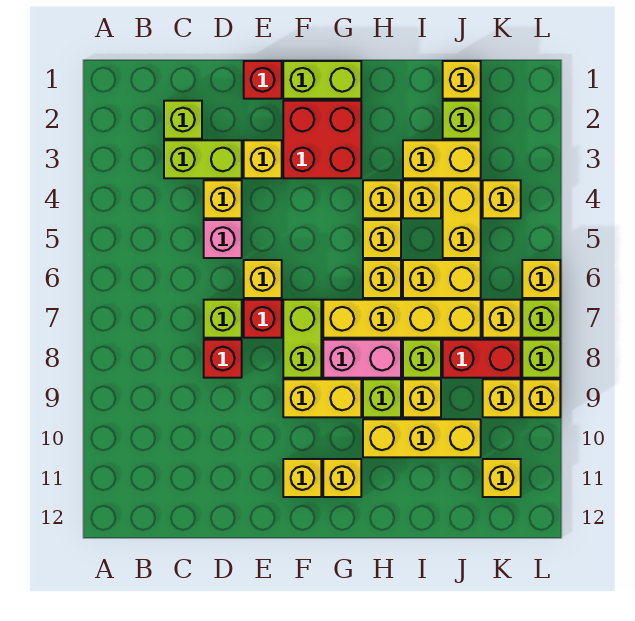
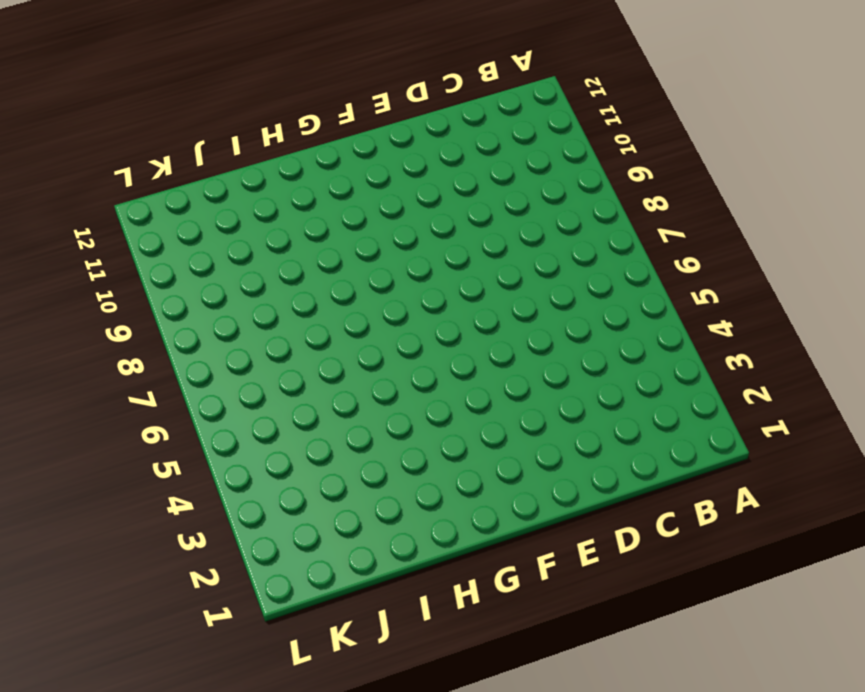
none -> lime 1x1 brick [164,101,202,139]
none -> lime 1x2 brick [164,140,242,178]
none -> yellow 1x1 brick [204,180,242,218]
none -> pink 1x1 brick [204,220,242,258]

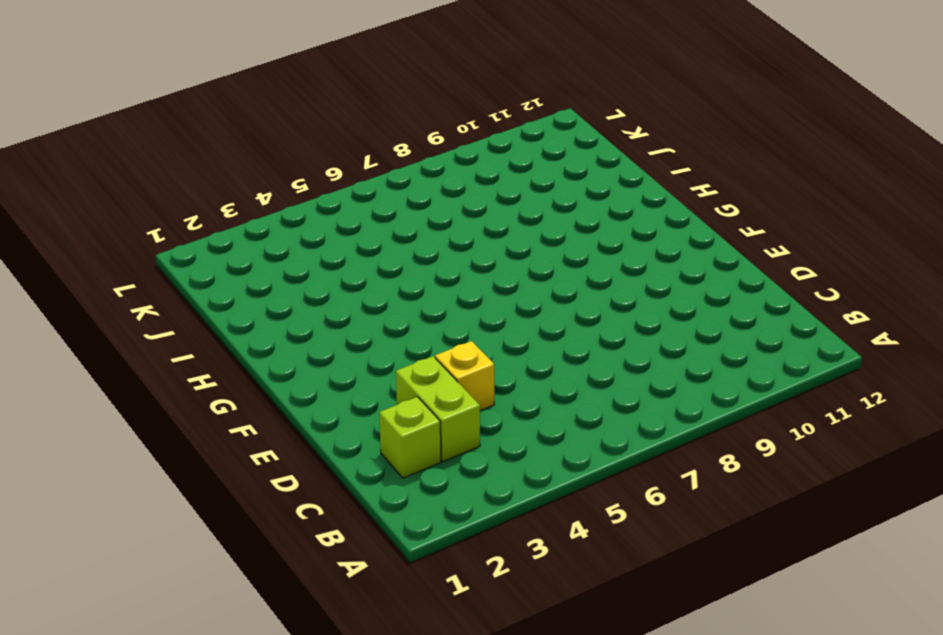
none -> pink 1x1 brick [204,220,242,258]
none -> lime 1x1 brick [204,300,242,338]
none -> red 1x1 brick [204,340,242,378]
none -> red 1x1 brick [244,61,282,99]

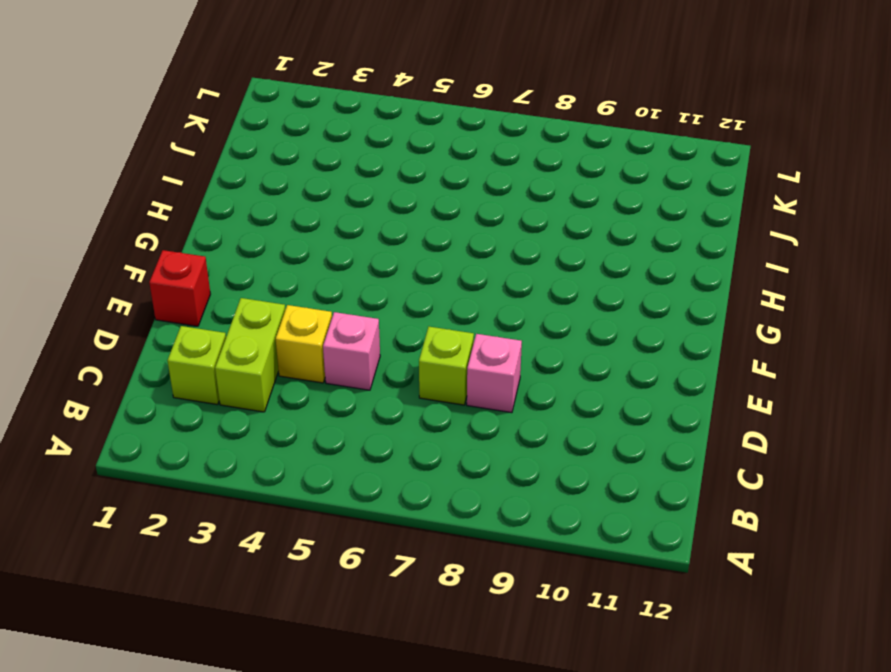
pink 1x1 brick [467,334,522,413] -> red 1x1 brick [204,340,242,378]
none -> yellow 1x1 brick [244,140,282,178]
none -> yellow 1x1 brick [244,260,282,298]
none -> red 1x1 brick [244,300,282,338]
none -> lime 1x2 brick [283,61,361,99]

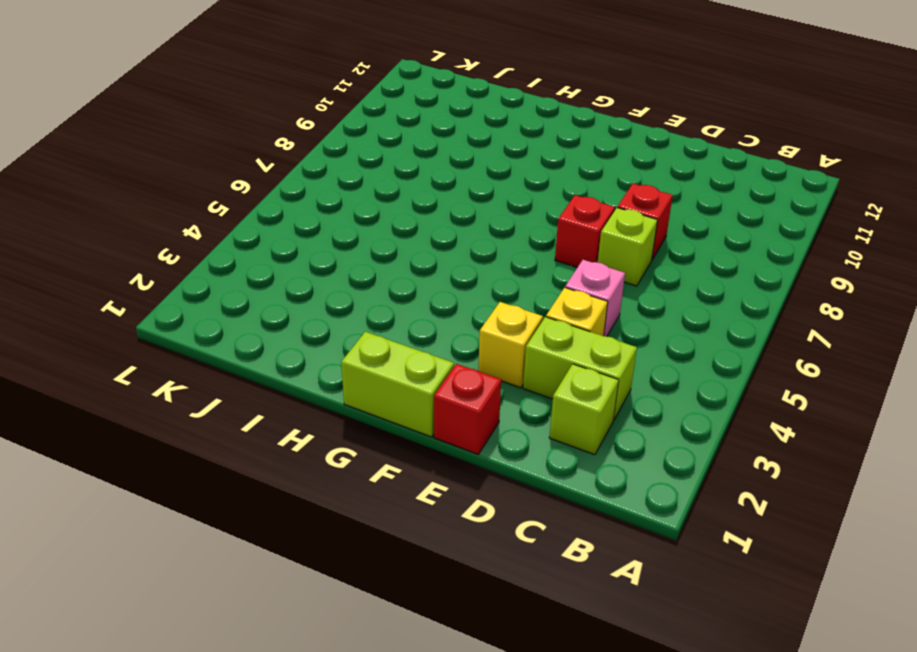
none -> yellow 1x1 brick [244,260,282,298]
none -> red 2x2 brick [283,101,361,178]
none -> lime 1x2 brick [283,300,321,378]
none -> yellow 1x2 brick [283,379,361,417]

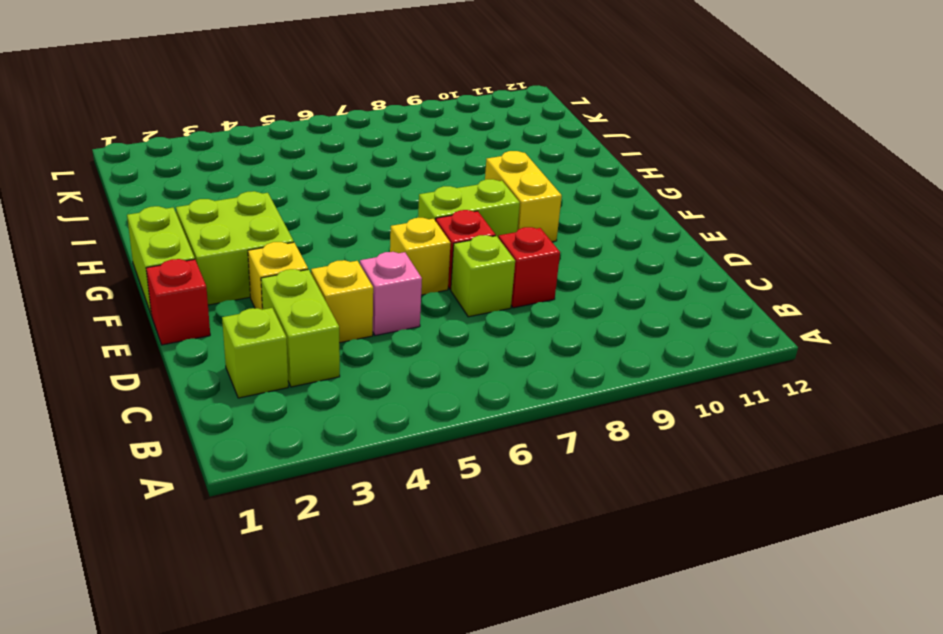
lime 2x2 brick [176,191,294,305] -> red 2x2 brick [283,101,361,178]
none -> yellow 1x1 brick [283,459,321,497]
none -> yellow 1x4 brick [323,300,481,338]
none -> pink 1x2 brick [323,340,401,378]
none -> yellow 1x1 brick [323,459,361,497]

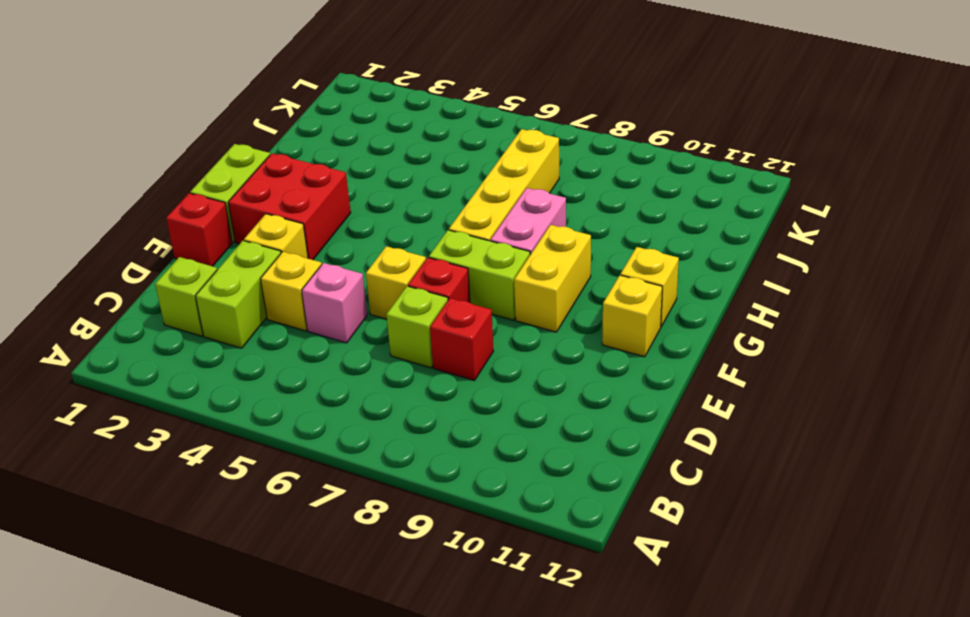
none -> yellow 1x1 brick [363,180,401,218]
none -> yellow 1x1 brick [363,220,401,258]
none -> yellow 1x1 brick [363,260,401,298]
none -> lime 1x1 brick [363,379,401,417]

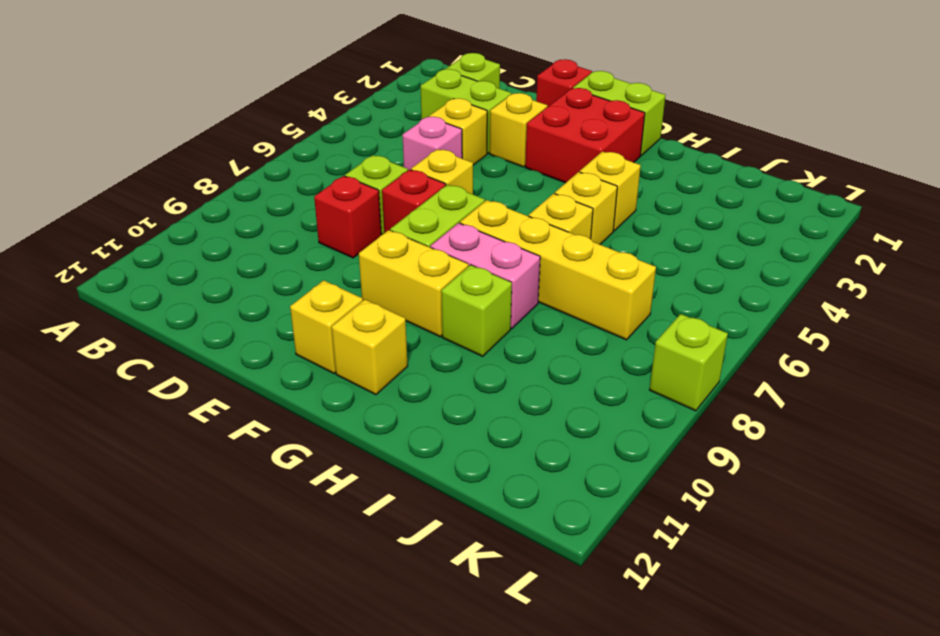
none -> yellow 1x3 brick [363,419,481,457]
none -> yellow 1x2 brick [403,140,481,178]
none -> yellow 1x1 brick [403,180,441,218]
none -> yellow 1x2 brick [403,260,481,298]

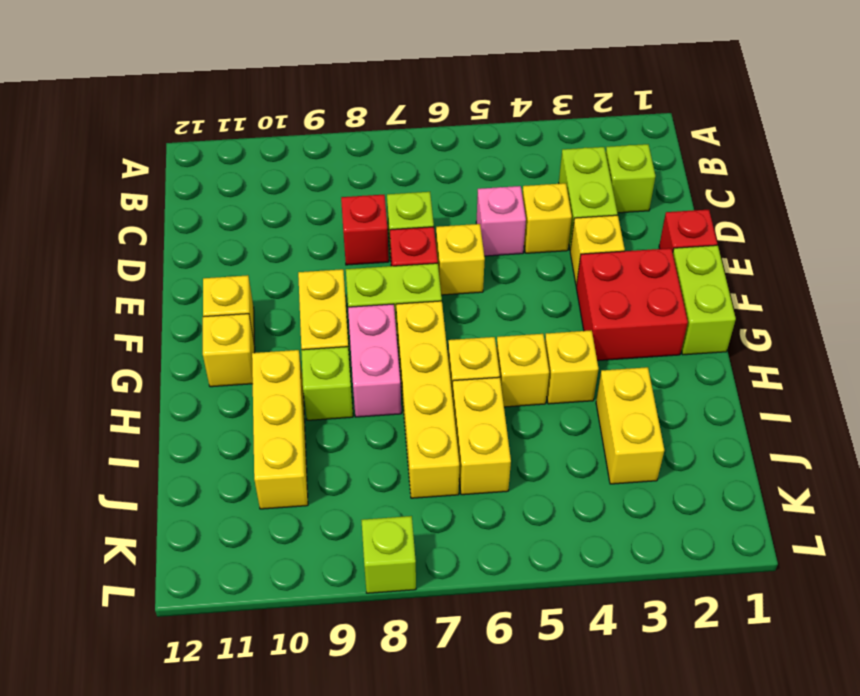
none -> yellow 1x1 brick [403,180,441,218]
none -> lime 1x1 brick [403,340,441,378]
none -> yellow 1x1 brick [403,379,441,417]
none -> yellow 1x1 brick [443,61,481,99]

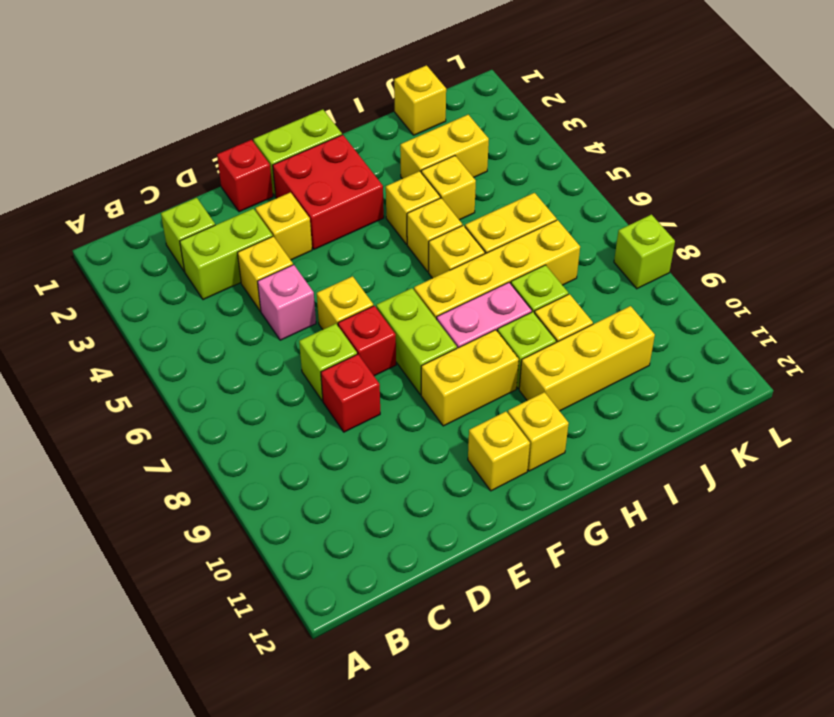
none -> lime 1x1 brick [443,101,481,139]
none -> yellow 1x2 brick [443,180,481,258]
none -> red 1x2 brick [443,340,521,378]
none -> yellow 1x1 brick [483,180,521,218]

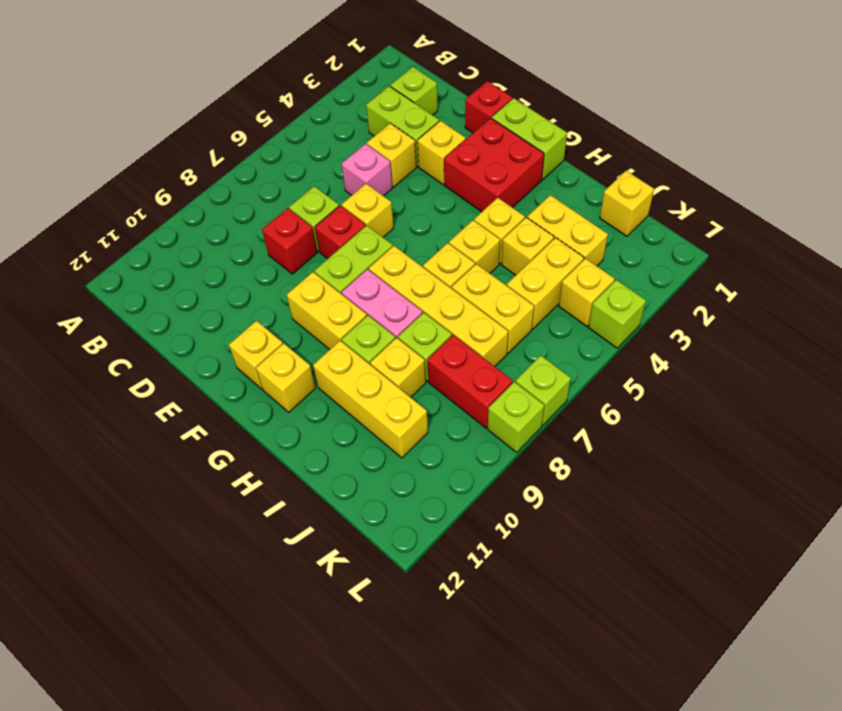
lime 1x1 brick [588,280,646,348] -> lime 1x1 brick moved to [443,101,481,139]
none -> yellow 1x1 brick [483,300,521,338]
none -> yellow 1x1 brick [483,379,521,417]
none -> yellow 1x1 brick [483,459,521,497]
none -> yellow 1x1 brick [522,260,560,298]

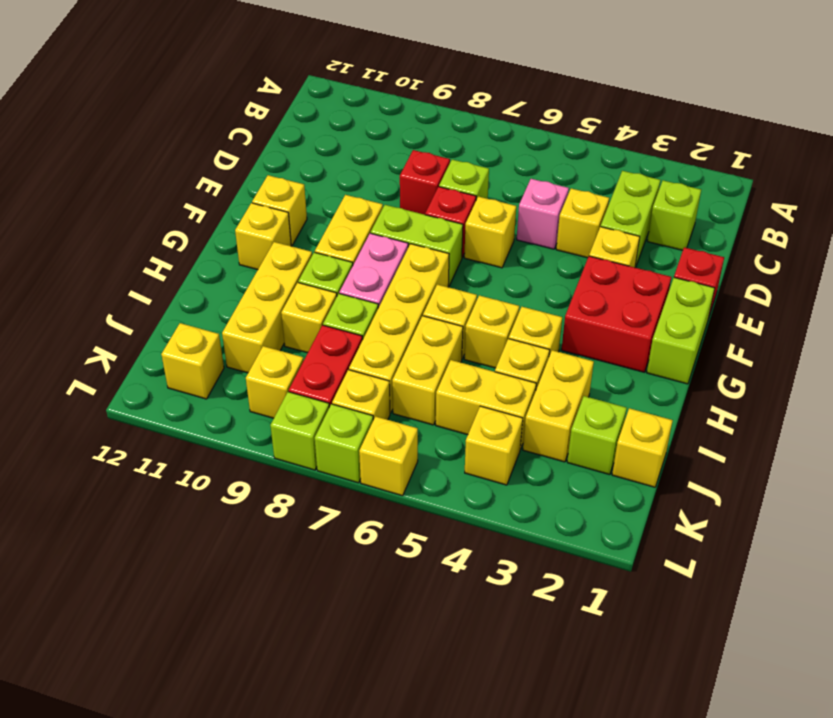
none -> yellow 1x1 brick [522,379,560,417]

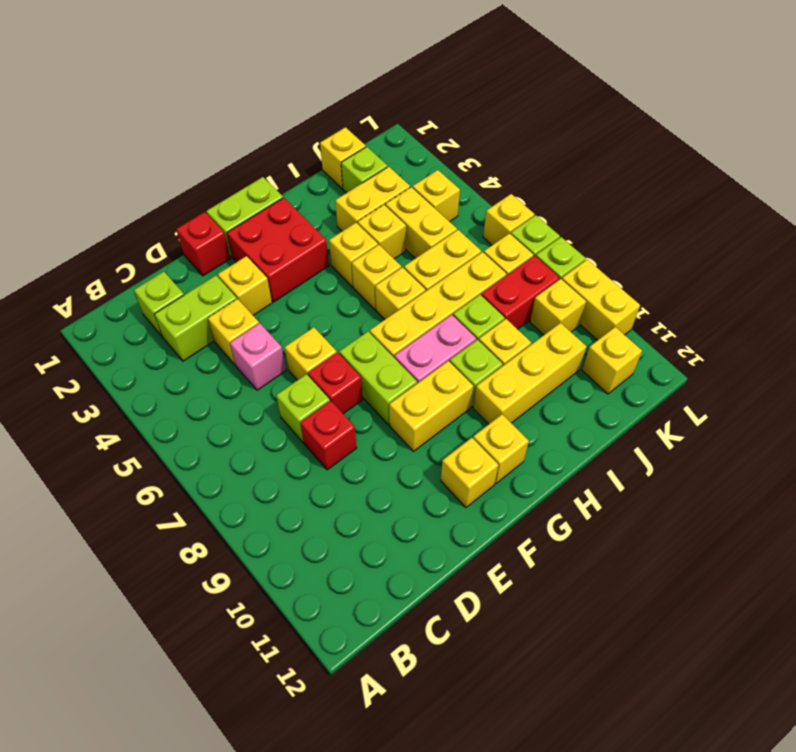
yellow 1x2 brick [562,259,640,340] -> yellow 1x1 brick [522,379,560,417]

